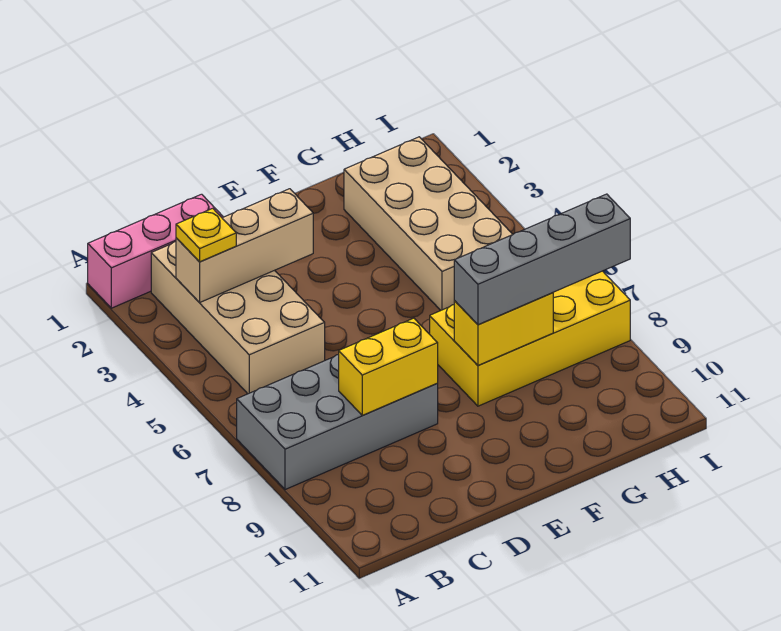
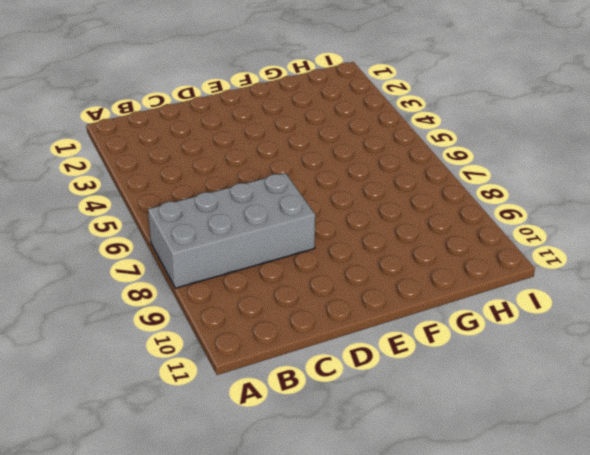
none -> pink 1x3 brick [88,194,223,308]
none -> tan 2x4 brick [151,242,325,394]

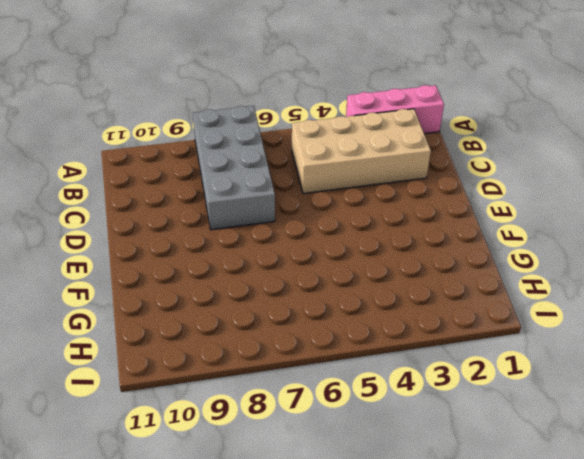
pink 1x3 brick [346,85,444,134] -> pink 1x3 brick turned to [88,194,223,308]
none -> yellow 2x4 brick [430,271,630,406]
none -> tan 2x4 brick [344,137,513,310]

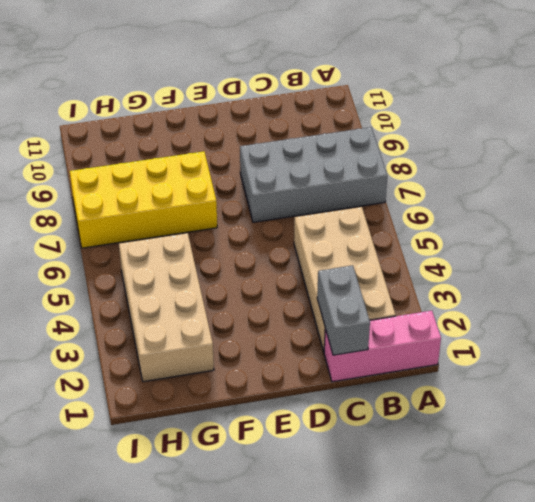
grey 1x2 brick [317,265,370,355] -> none
none -> tan 1x3 brick [176,189,313,303]
none -> yellow 1x2 brick [339,318,438,416]

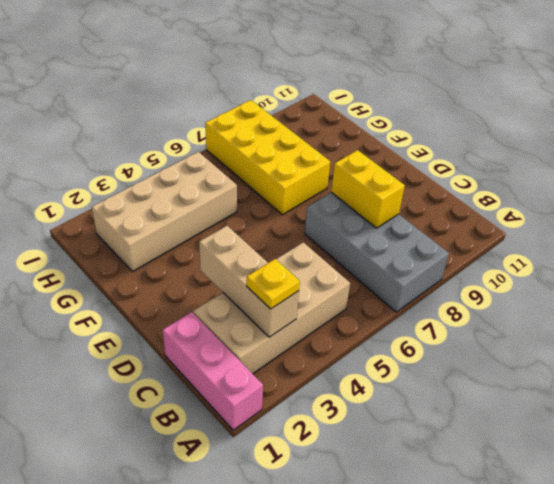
none -> yellow 1x2 brick [454,293,553,366]
none -> grey 1x4 brick [454,194,630,325]

